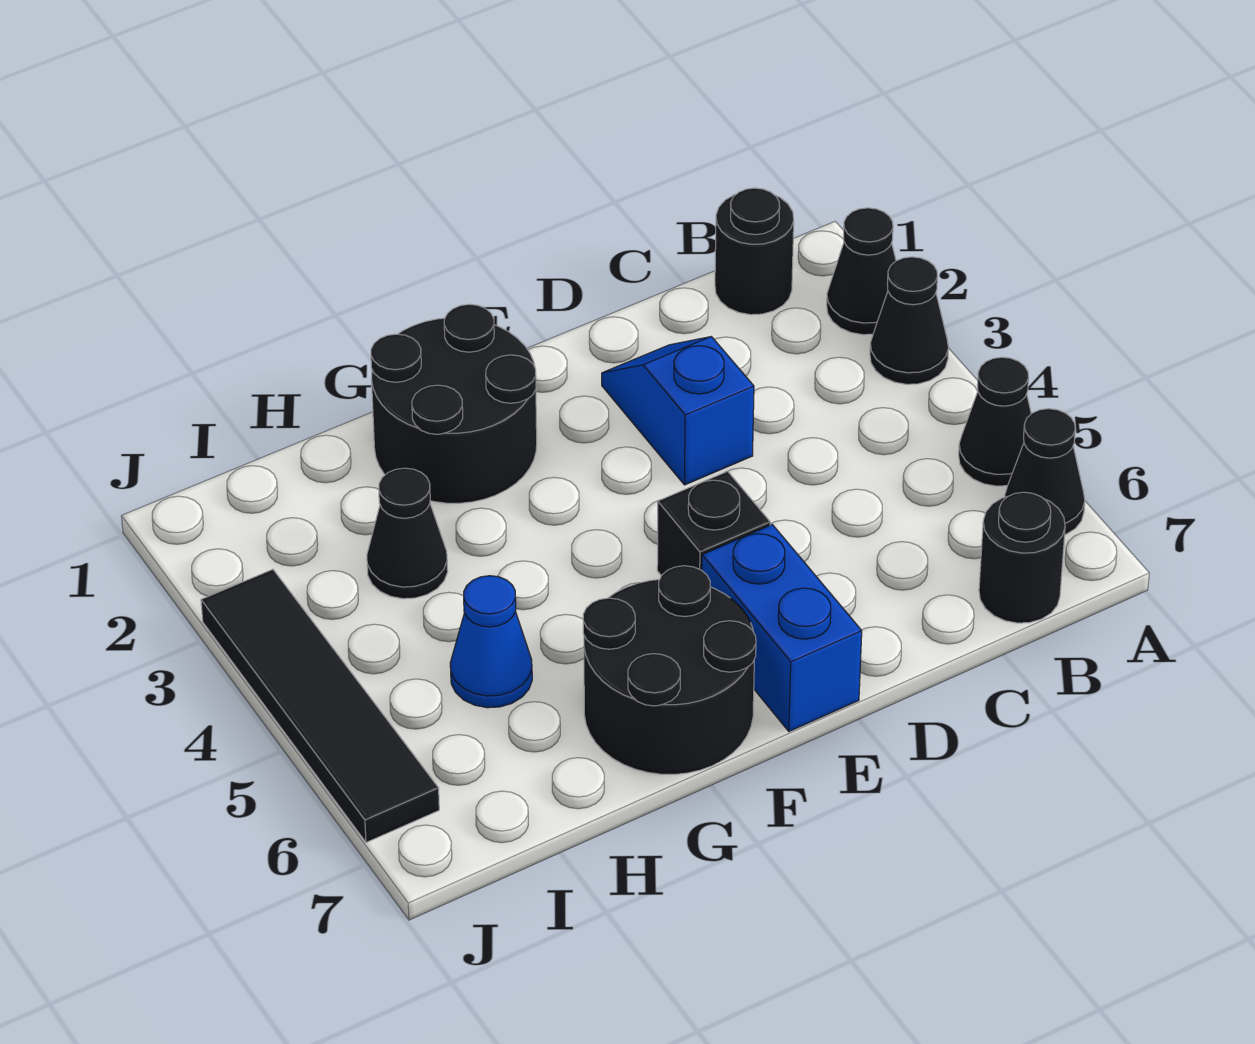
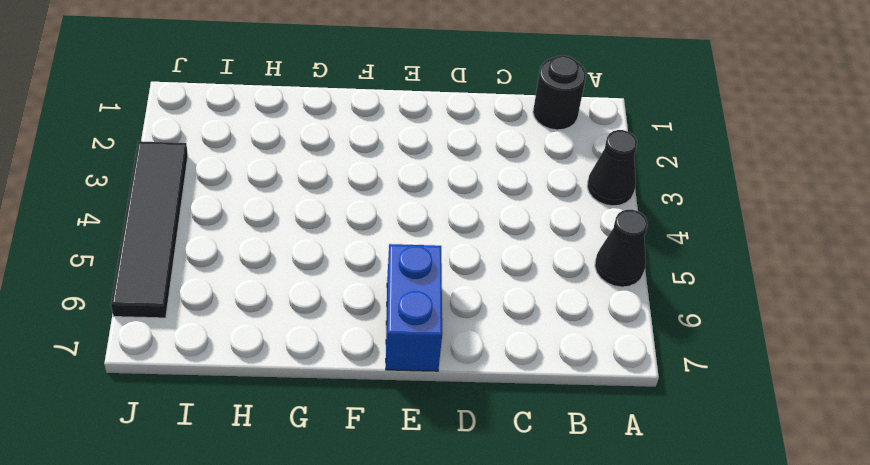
none -> black 1x1 cone [827,208,896,335]
none -> black 1x1 cone [1005,409,1085,535]
none -> black 1x1 round brick [979,492,1065,623]

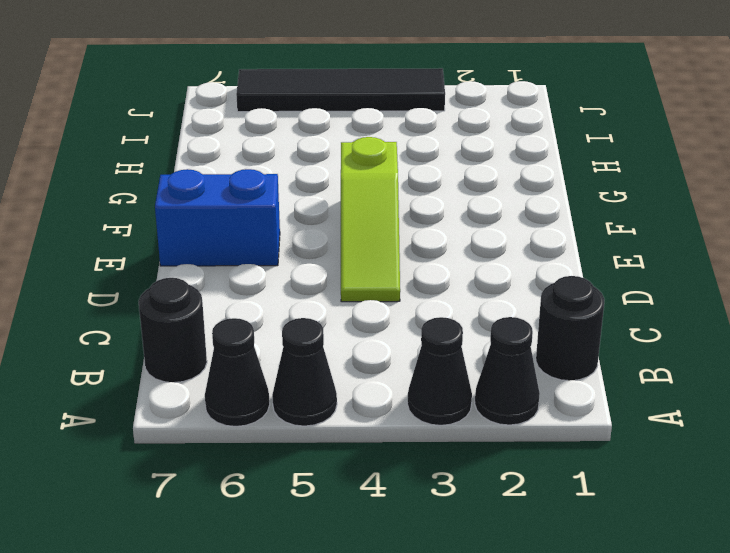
lime 1x3 slope [341,137,400,302] -> none
none -> blue 1x2 slope [602,337,754,485]
none -> black 1x1 brick [657,471,770,576]
none -> black 2x2 round brick [371,304,537,503]

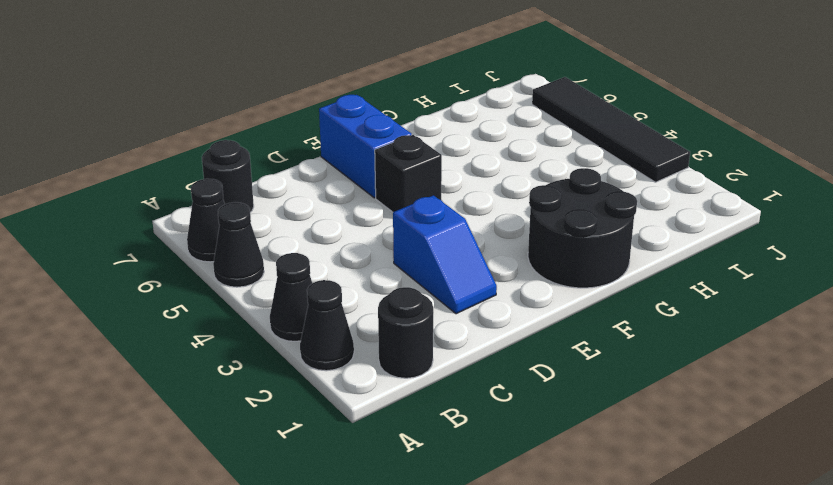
none -> black 2x2 round brick [583,566,756,774]
none -> black 1x1 cone [367,468,448,599]
none -> blue 1x1 cone [450,576,532,708]

